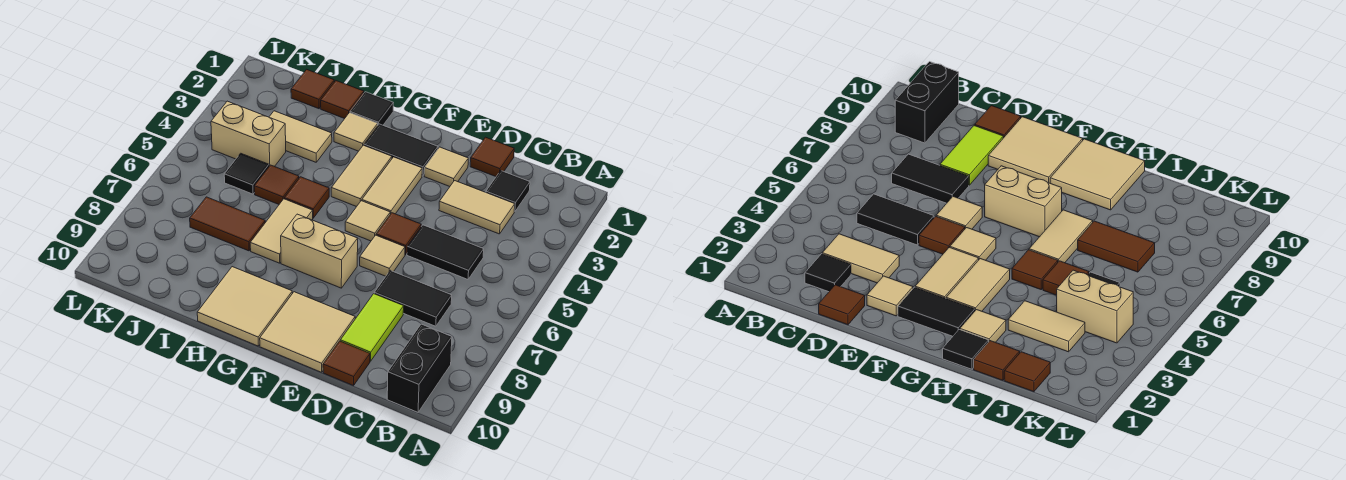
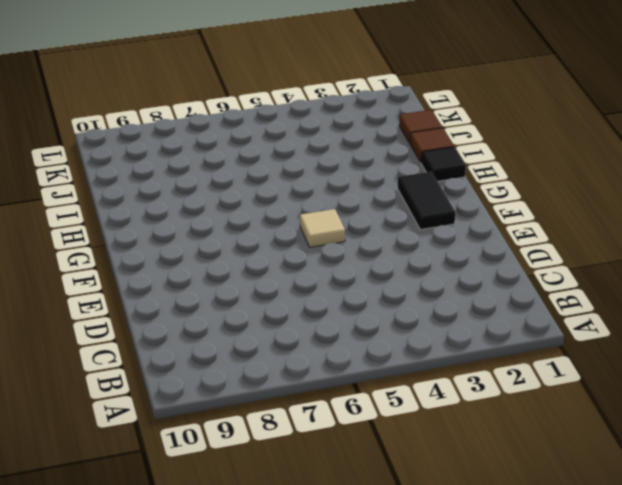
none -> black 1x2 brick [387,324,452,412]
none -> black 1x1 tile [486,171,530,212]
none -> tan 1x2 tile [439,181,515,234]

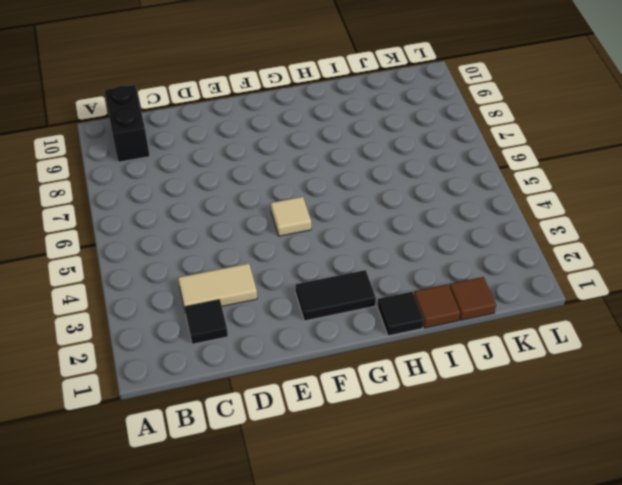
none -> black 1x2 tile [407,225,484,279]
none -> black 1x2 tile [374,270,452,326]
none -> brown 1x1 tile [470,137,514,177]

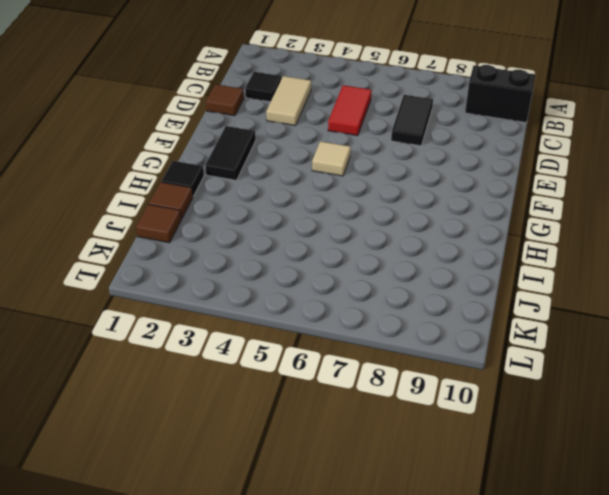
red 1x2 tile [328,85,372,136] -> black 1x2 tile [407,225,484,279]
none -> lime 1x2 tile [340,294,404,361]
none -> brown 1x1 tile [323,341,370,386]
none -> tan 1x1 tile [424,147,468,187]

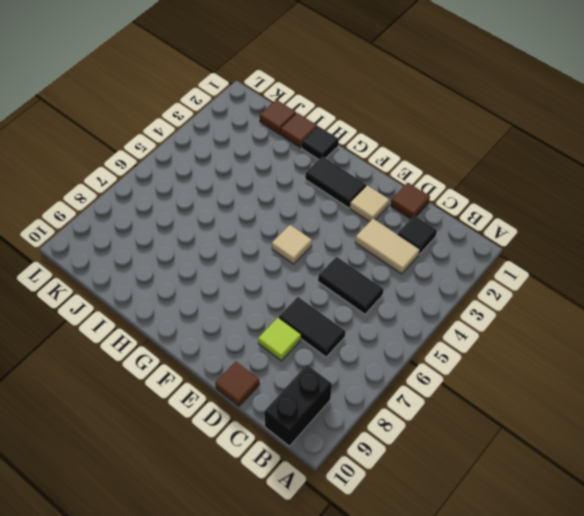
lime 1x1 tile [258,318,301,361] -> lime 1x2 tile [340,294,404,361]
none -> brown 1x1 tile [376,213,421,255]
none -> tan 1x1 tile [360,235,405,276]
none -> tan 2x2 tile [260,292,355,372]

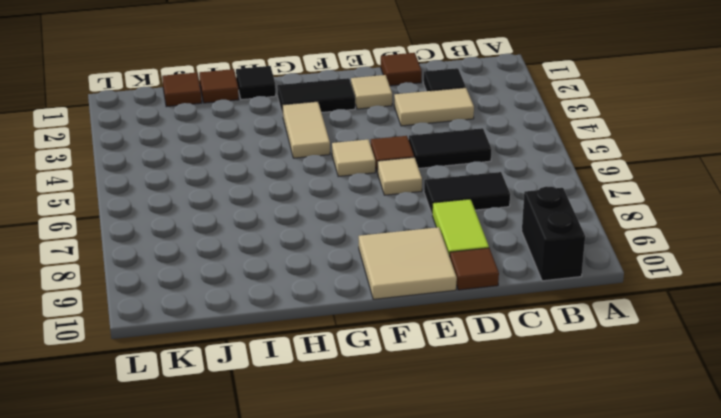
none -> tan 1x2 tile [362,157,422,214]
none -> tan 1x2 brick [281,214,358,288]
none -> tan 2x2 tile [197,267,292,346]

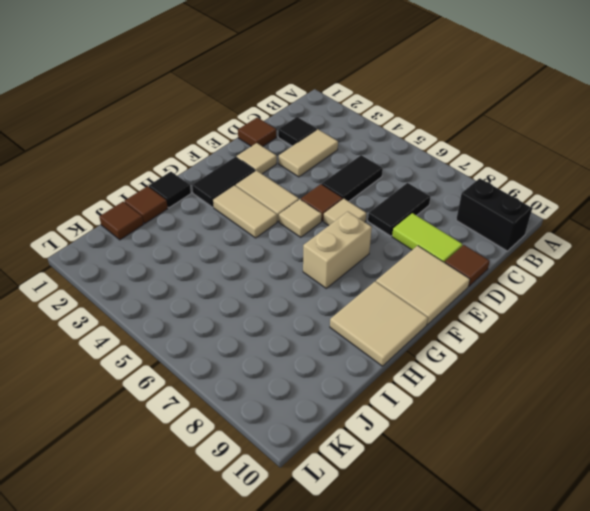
none -> tan 1x1 tile [334,113,378,151]
none -> brown 1x1 tile [284,177,329,218]
none -> tan 1x2 tile [250,199,313,263]

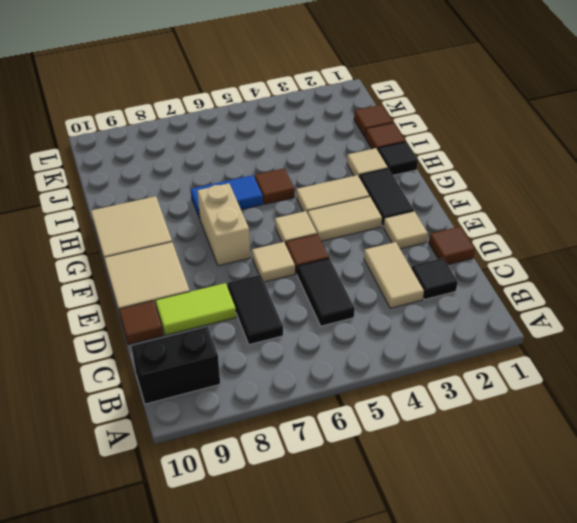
blue 1x2 tile [191,175,263,218] -> tan 1x2 tile [250,199,313,263]
none -> tan 1x2 tile [269,111,332,162]
none -> brown 1x1 tile [254,165,299,204]
none -> brown 1x2 tile [190,197,265,251]

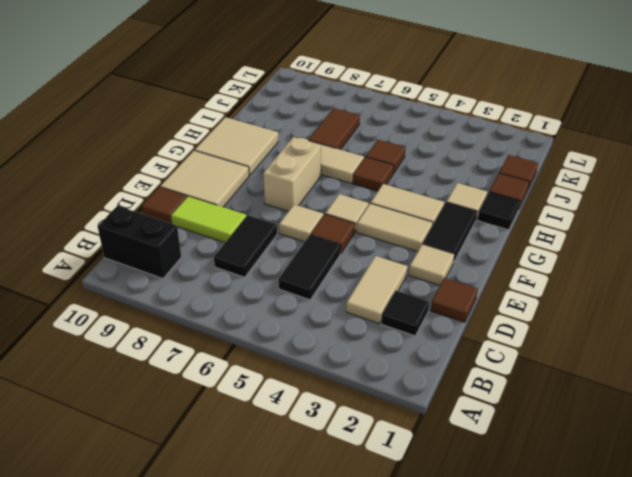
none -> tan 1x2 tile [269,111,332,162]
none -> tan 1x2 brick [211,101,286,167]
none -> black 1x1 tile [224,153,269,194]

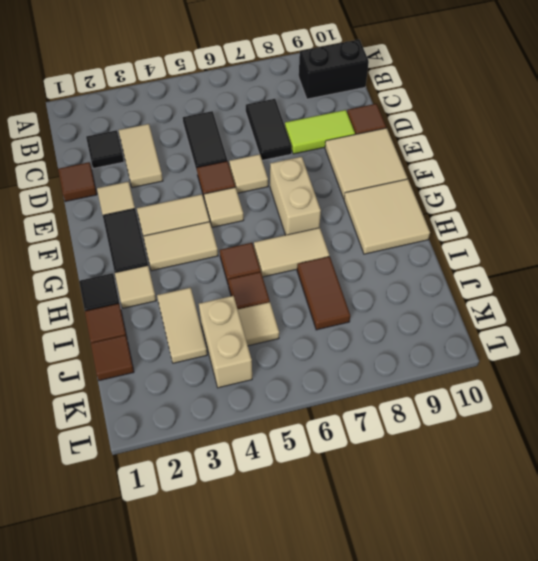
tan 1x1 tile [238,302,279,346] -> black 1x1 tile [224,153,269,194]

